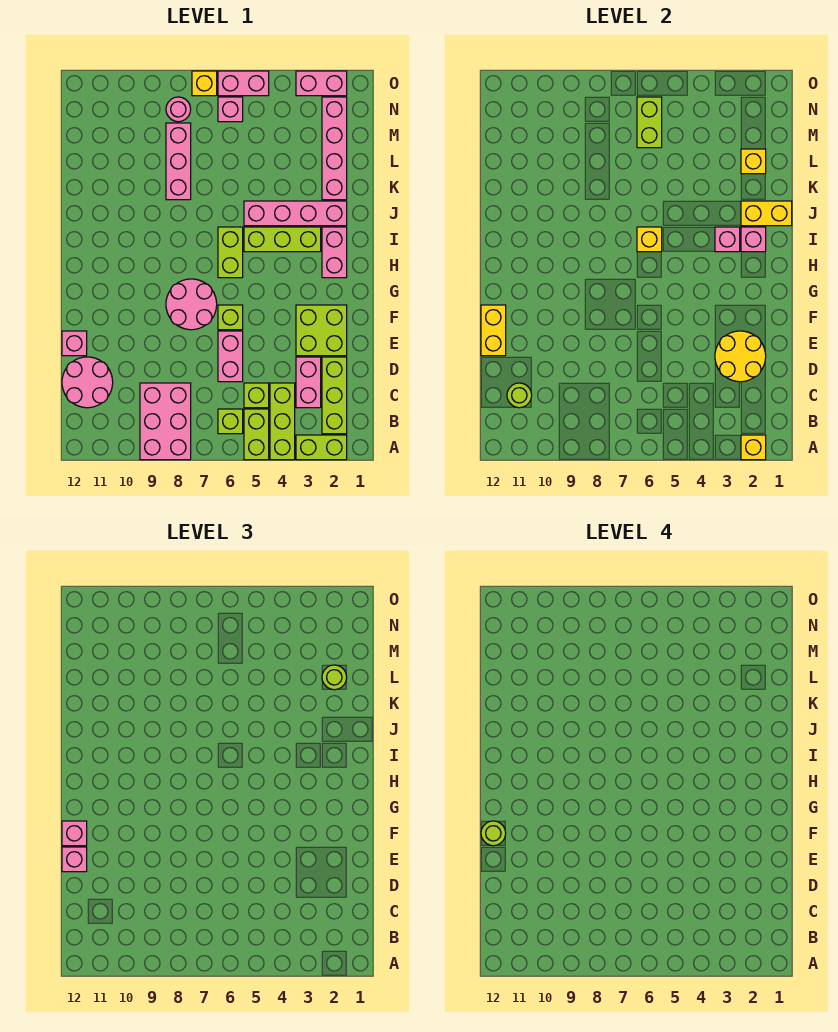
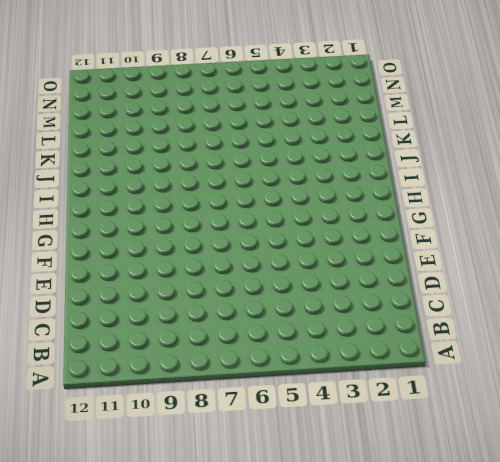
none -> lime 1x2 brick [296,435,347,460]
none -> lime 1x3 brick [270,383,295,460]
none -> lime 1x2 brick [244,409,269,460]
none -> pink 2x3 brick [140,383,191,460]

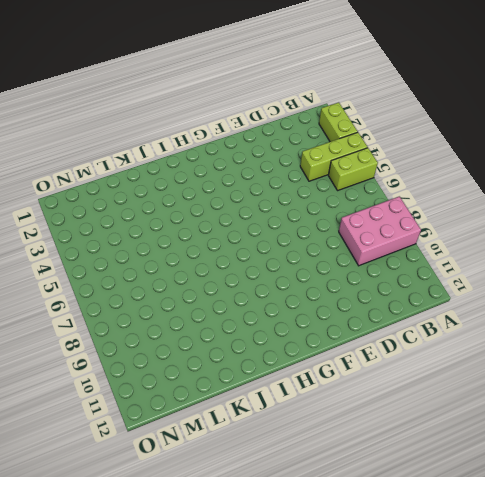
none -> lime 1x3 brick [322,357,347,434]
none -> lime 1x1 brick [218,409,243,434]
none -> pink 1x2 brick [296,357,321,408]
none -> lime 1x1 brick [244,383,269,408]

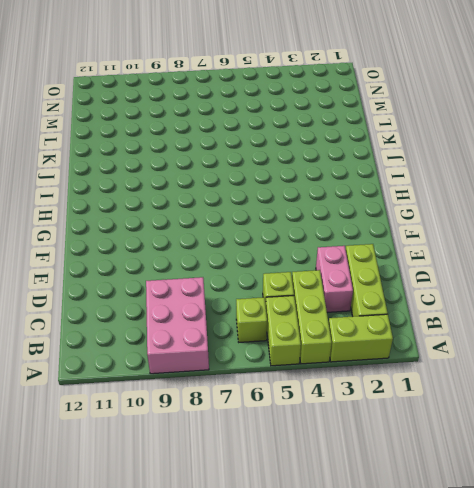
none -> pink 2x2 round brick [62,357,113,408]
none -> pink 1x2 brick [218,331,243,382]
none -> lime 2x2 brick [296,305,347,356]
none -> pink 1x1 brick [62,331,87,356]

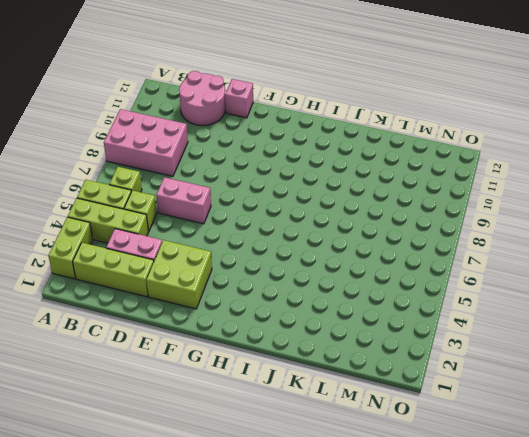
none -> lime 1x1 brick [218,305,243,330]
none -> pink 2x2 round brick [166,279,217,330]
none -> pink 1x2 brick [322,227,347,278]
none -> lime 1x2 brick [218,227,243,278]

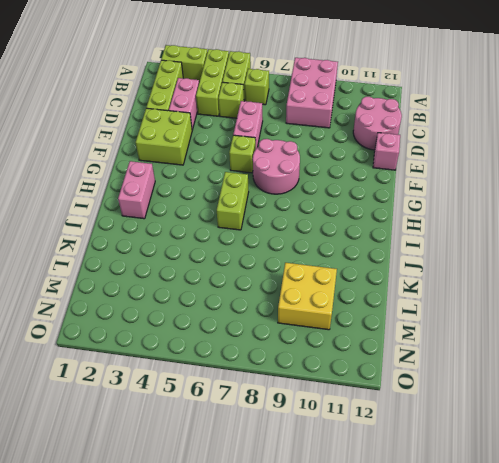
yellow 2x2 brick [278,263,337,330] -> none
none -> lime 1x3 brick [244,227,321,252]
none -> pink 1x4 brick [244,201,347,226]
none -> pink 1x4 brick [322,97,347,200]
none -> pink 1x3 brick [166,123,191,200]

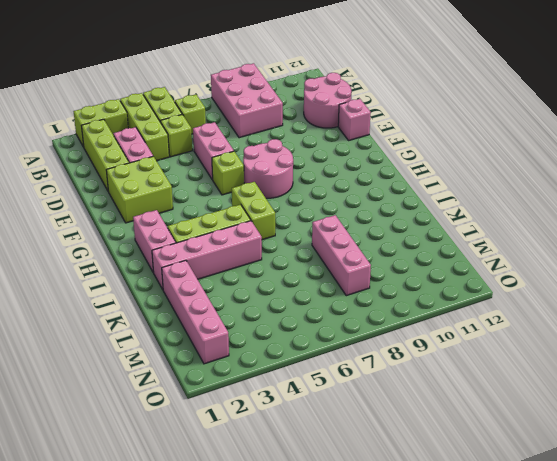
none -> pink 1x1 brick [218,97,243,122]
none -> pink 1x1 round brick [166,97,191,122]
none -> pink 1x2 brick [296,71,347,96]
none -> pink 1x2 brick [218,71,269,96]

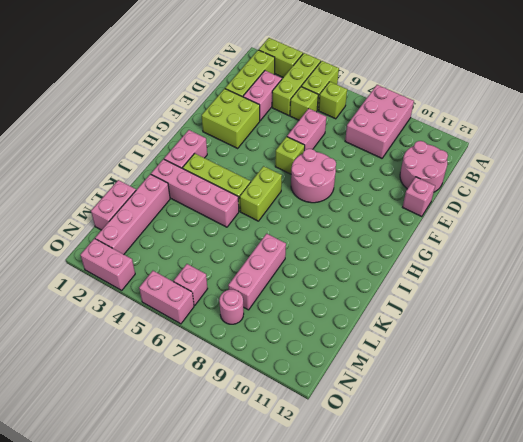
pink 1x2 brick [91,180,136,230] -> none
none -> yellow 1x1 brick [192,71,217,96]
none -> yellow 1x1 brick [741,435,766,460]
none -> lime 1x1 round brick [507,383,532,408]
none -> yellow 2x2 round brick [715,331,766,382]

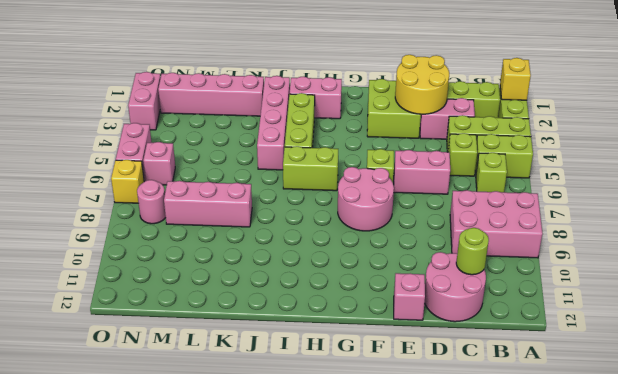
none -> yellow 1x2 brick [481,305,506,356]
none -> pink 1x1 brick [741,227,766,252]
none -> pink 1x1 brick [715,227,740,252]
none -> yellow 1x1 brick [637,227,662,252]

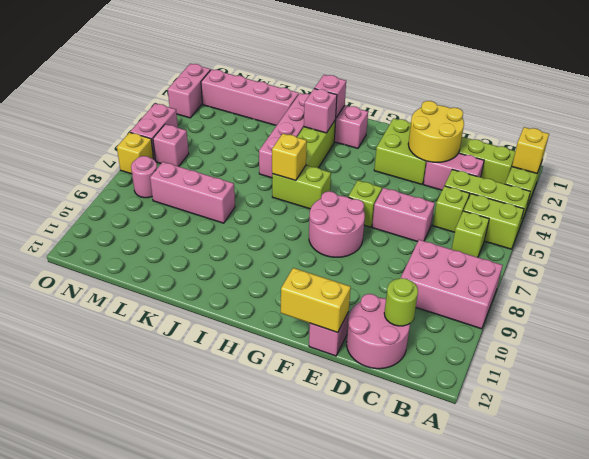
none -> yellow 1x2 brick [741,201,792,226]
none -> yellow 1x1 brick [741,149,766,174]
none -> lime 1x2 brick [637,97,662,148]
none -> pink 1x1 brick [62,847,87,872]

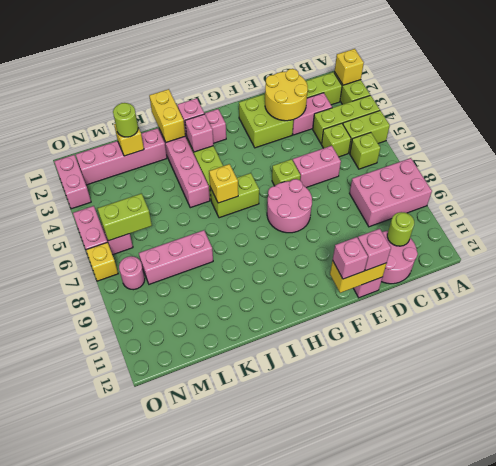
none -> lime 1x1 round brick [481,821,506,846]

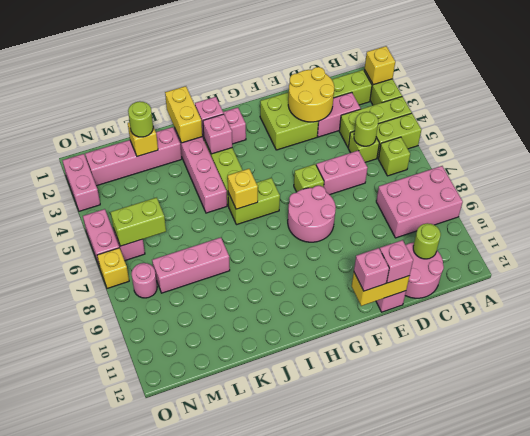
lime 1x1 round brick [354,112,378,146] -> lime 1x1 round brick moved to [481,821,506,846]

